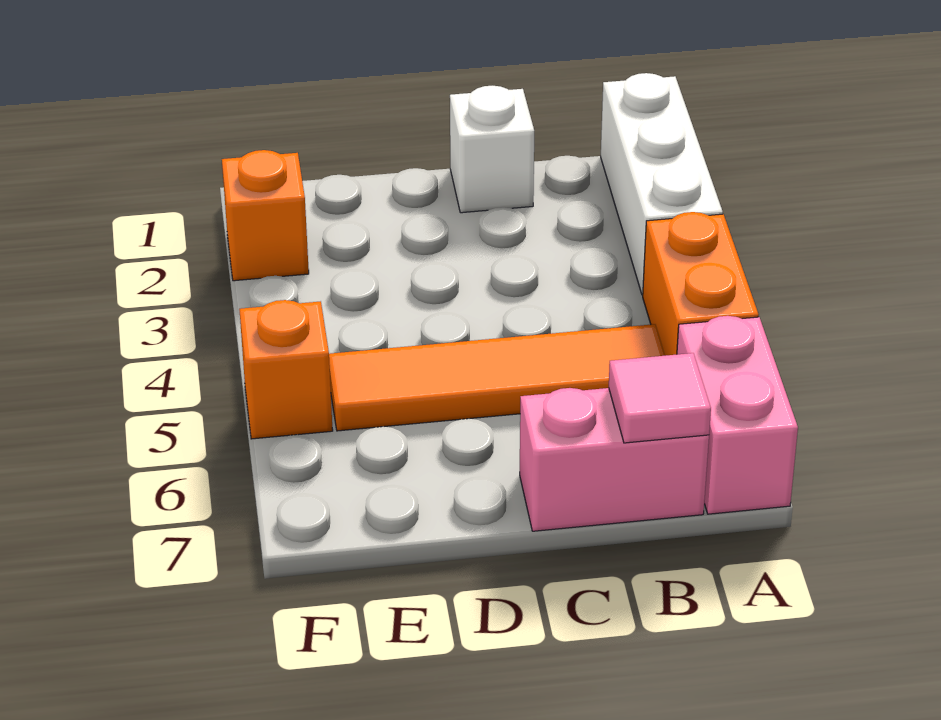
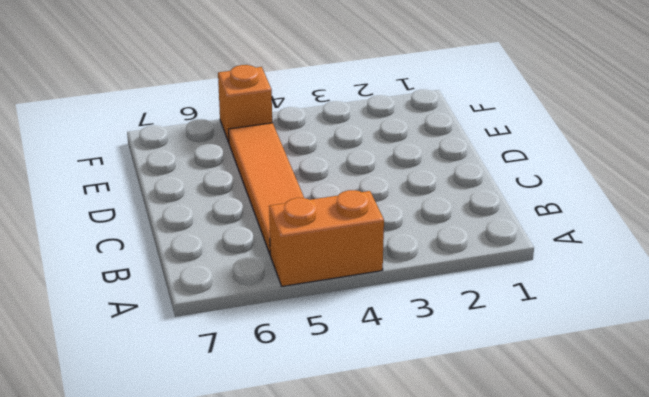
none -> white 1x3 brick [601,73,723,295]
none -> pink 1x2 brick [677,316,798,514]

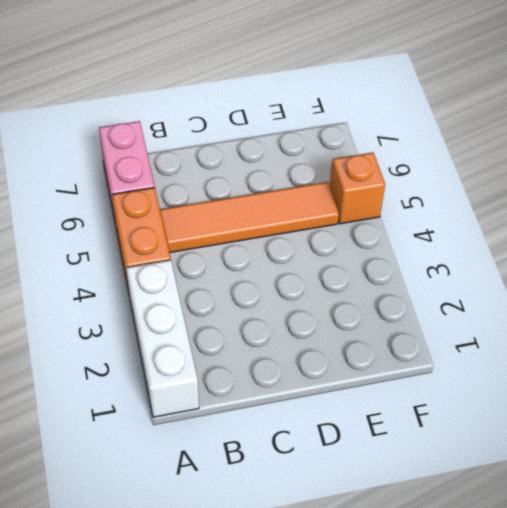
none -> pink 1x2 brick [520,388,709,531]
none -> white 1x1 brick [450,86,534,213]

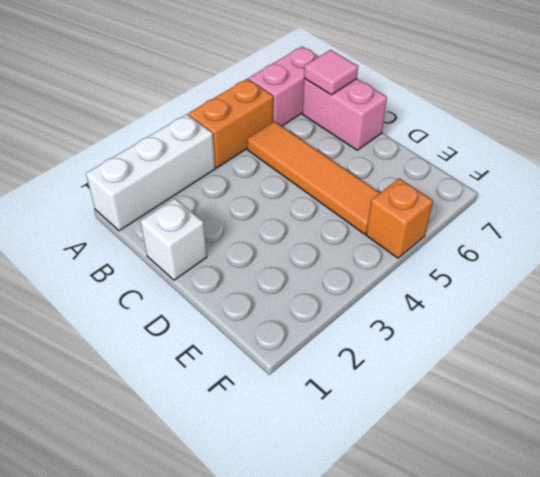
none -> orange 1x1 brick [222,150,309,281]

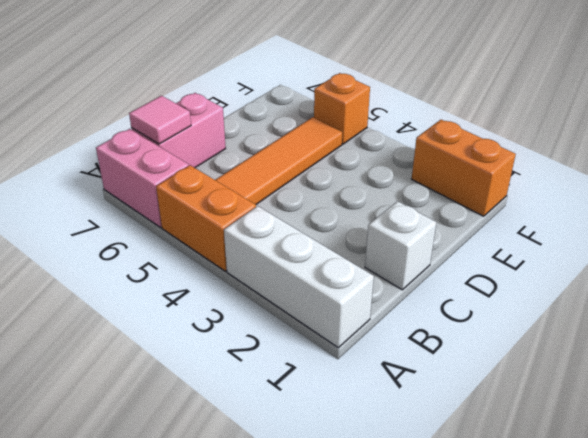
orange 1x2 brick [412,120,516,216] -> orange 1x1 brick [222,150,309,281]

